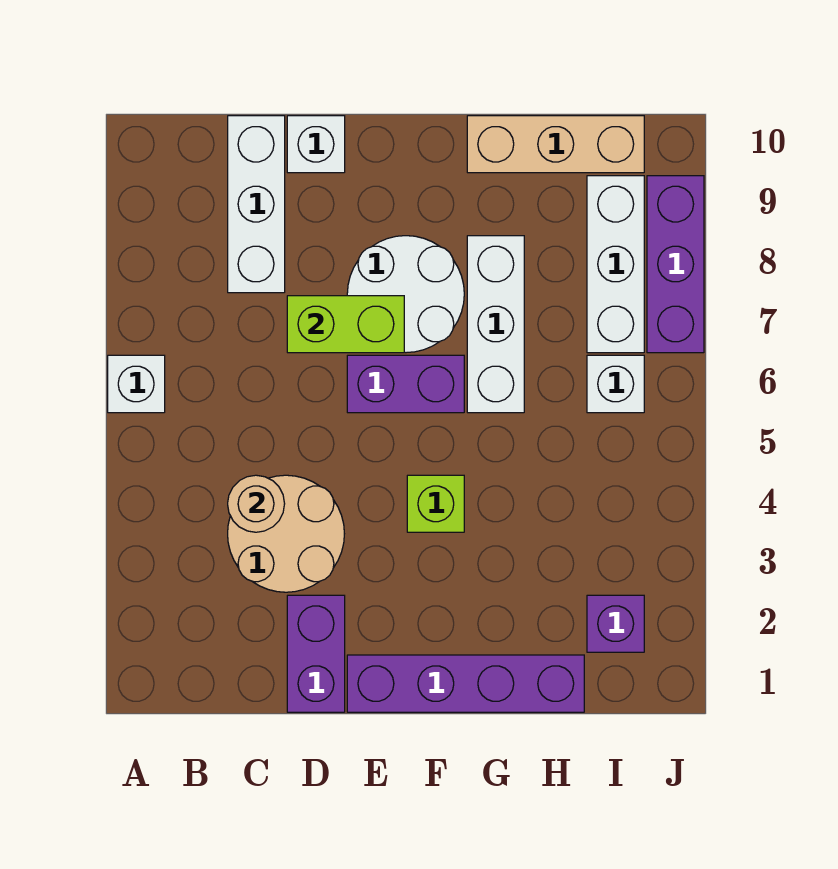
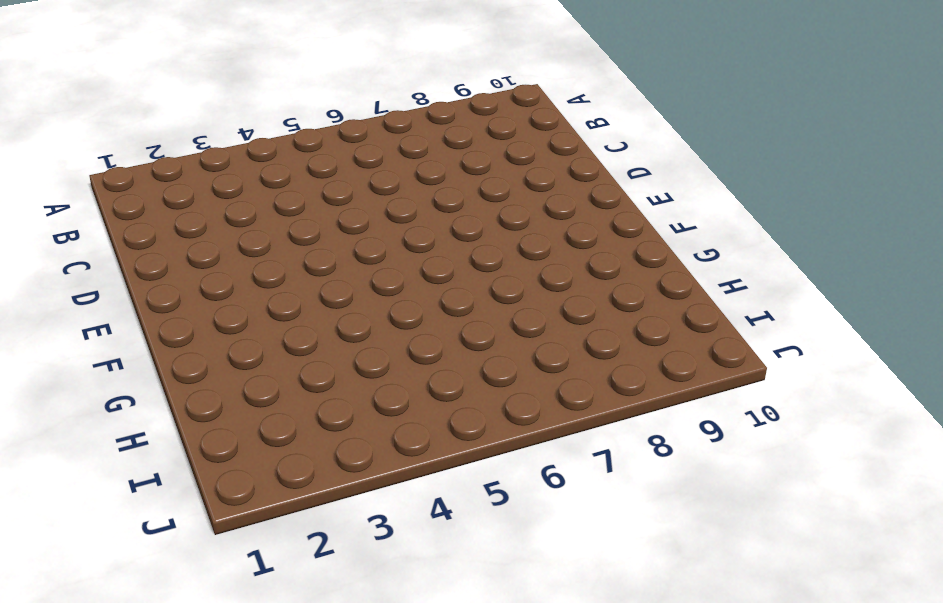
none -> white 1x1 brick [108,355,165,413]
none -> tan 2x2 round brick [228,475,344,592]
none -> white 1x3 brick [228,116,285,293]

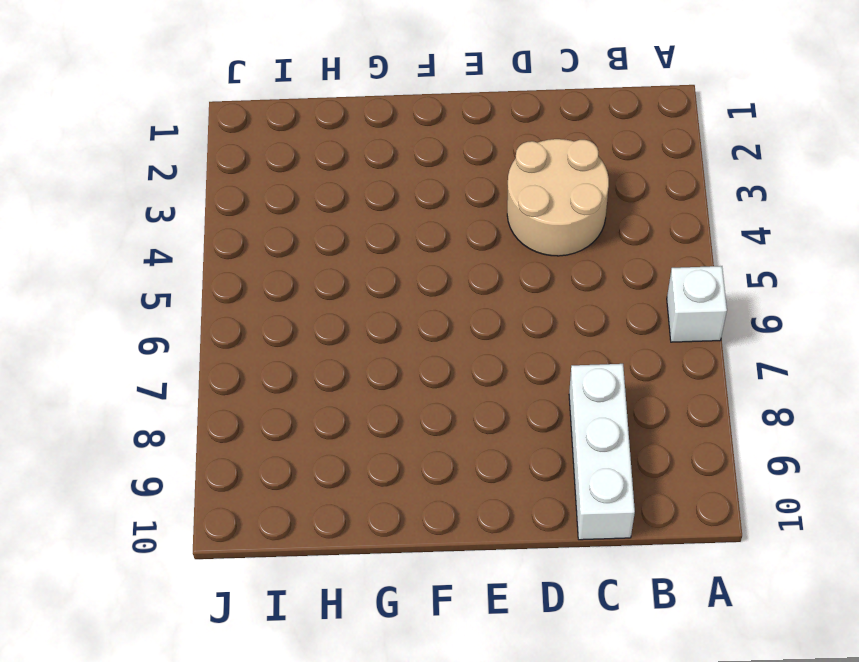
none -> purple 1x2 brick [287,595,345,712]
none -> white 1x1 brick [287,116,345,173]
none -> purple 1x4 brick [347,655,584,712]

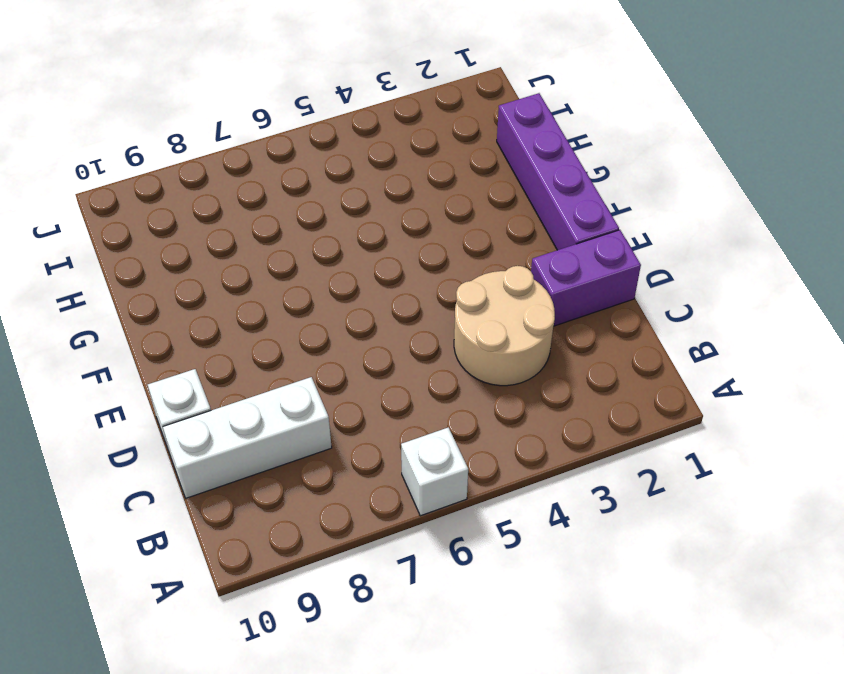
none -> purple 1x2 brick [347,355,464,413]
none -> white 2x2 round brick [347,236,464,353]
none -> lime 1x1 brick [407,475,464,532]

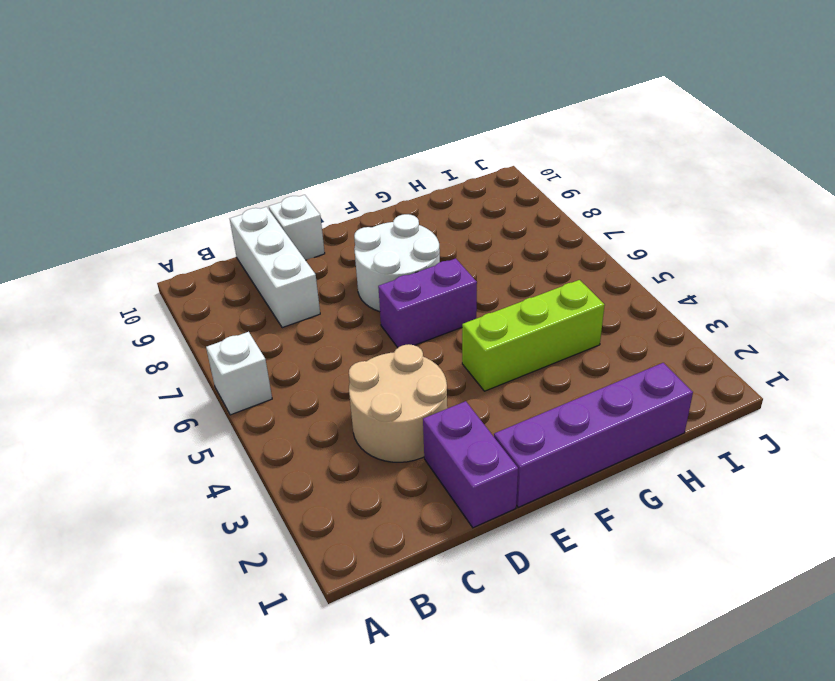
lime 1x3 brick [462,280,605,391] -> lime 1x1 brick [407,475,464,532]
none -> white 1x3 brick [467,236,524,413]
none -> tan 1x3 brick [467,116,644,173]
none -> purple 1x1 brick [587,595,644,652]

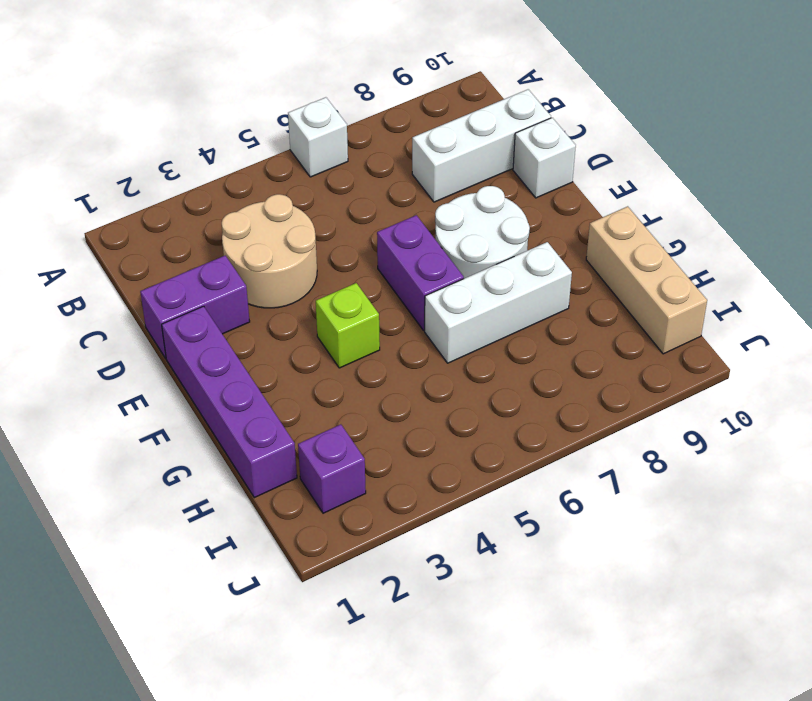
none -> white 1x1 brick [587,355,644,413]
none -> white 1x3 brick [587,176,644,353]
none -> purple 1x3 brick [647,176,704,353]

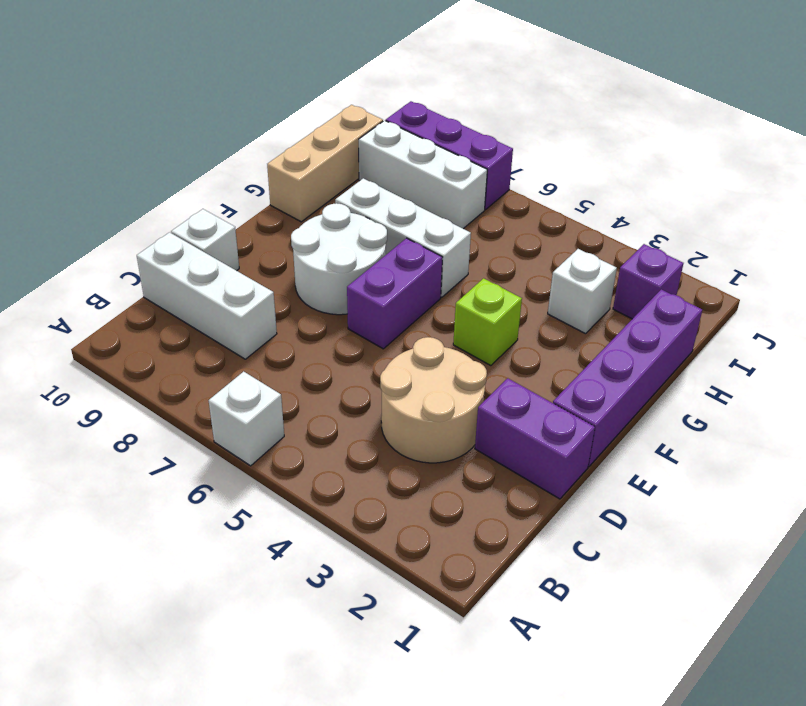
white 1x1 brick [548,249,617,334] -> white 1x1 brick moved to [587,355,644,413]
none -> tan 1x1 round brick [228,475,285,532]
none -> lime 1x2 brick [287,296,404,353]

